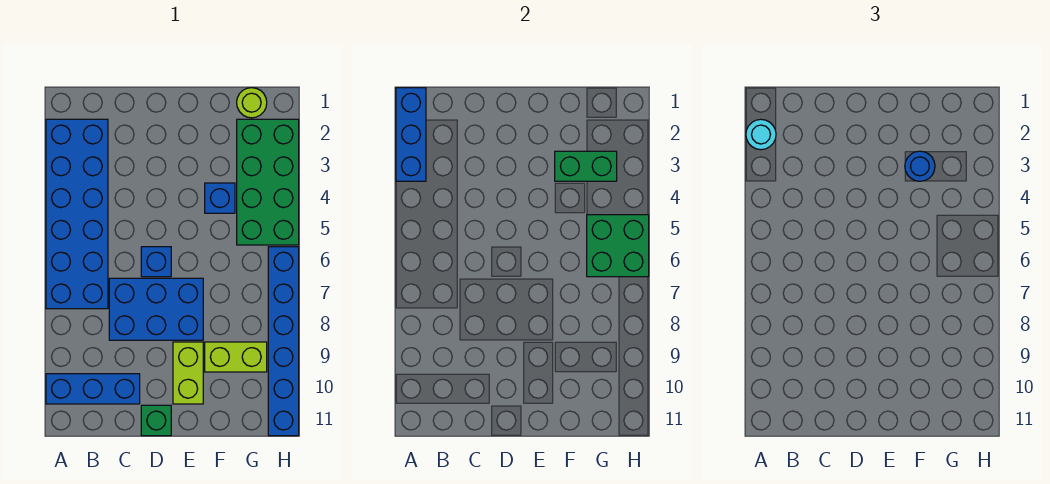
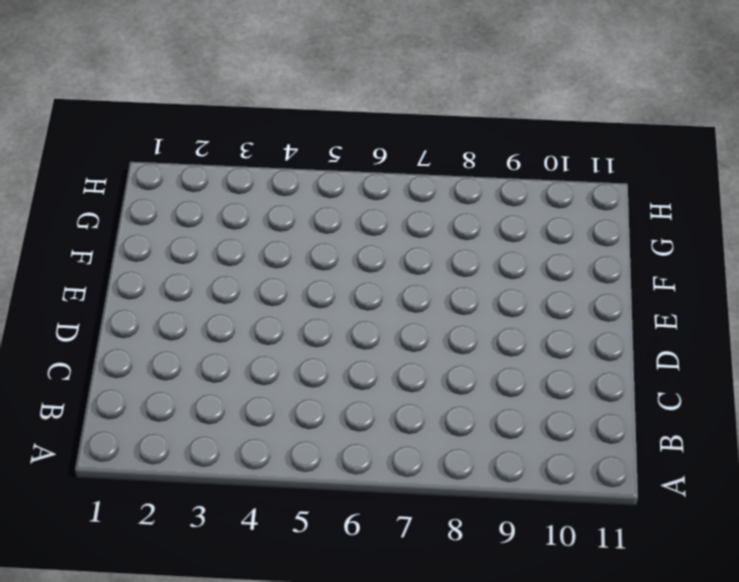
none -> blue 2x6 brick [46,119,108,309]
none -> blue 1x3 brick [46,374,140,404]
none -> blue 2x3 brick [109,278,203,340]

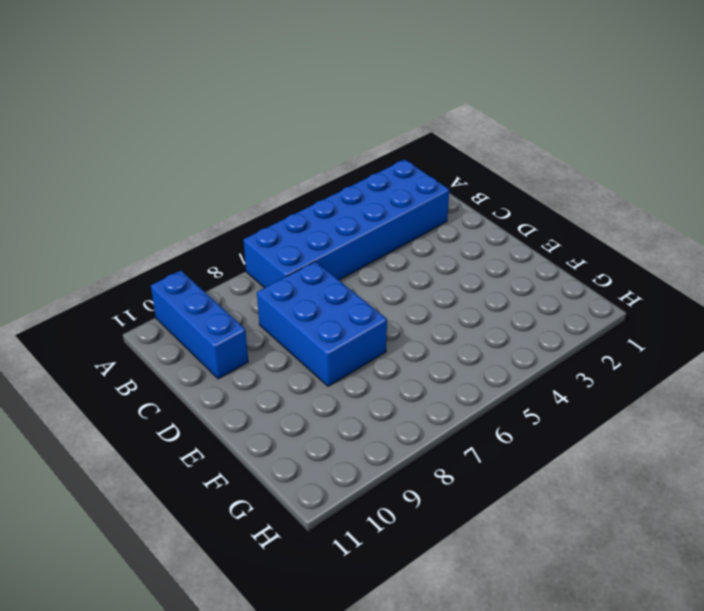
none -> blue 1x1 brick [141,247,171,277]
none -> green 1x1 brick [141,405,171,436]
none -> lime 1x2 brick [173,342,203,404]

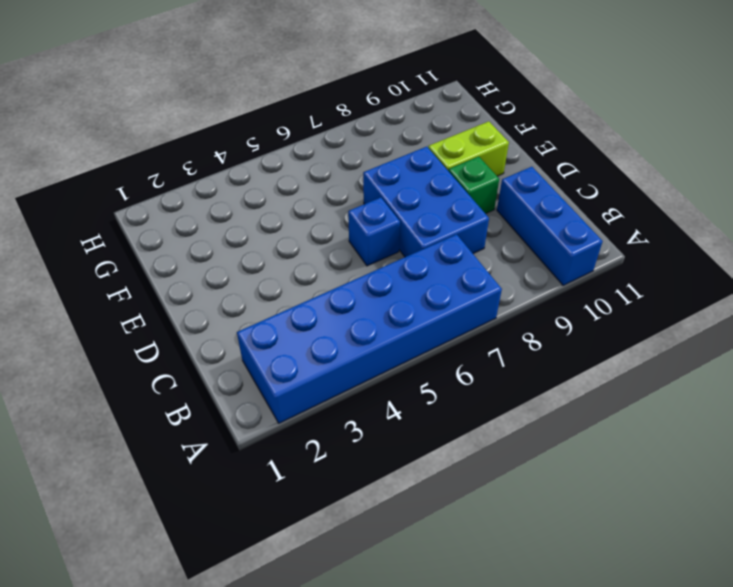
green 1x1 brick [449,157,499,214] -> green 1x1 brick moved to [141,405,171,436]
none -> blue 1x1 brick [205,183,235,213]
none -> lime 1x2 brick [205,342,267,372]
none -> lime 1x1 round brick [237,88,267,118]

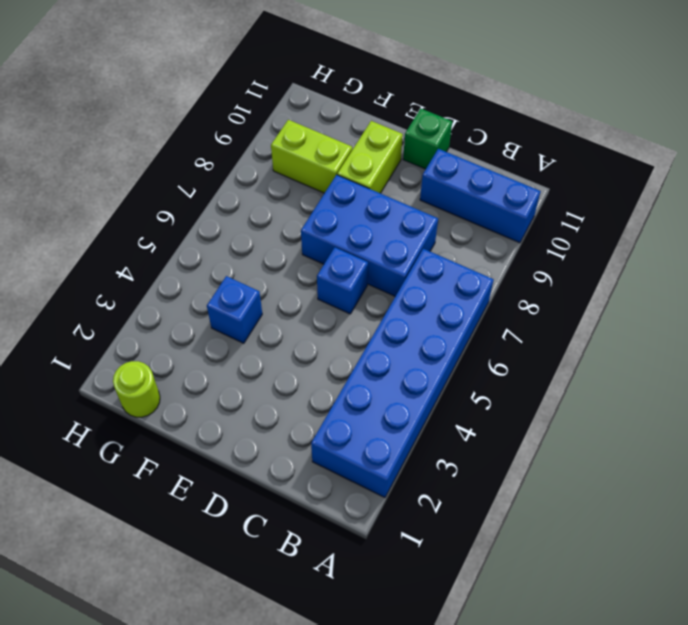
none -> green 2x4 brick [237,119,299,245]
none -> blue 1x6 brick [268,247,299,436]
none -> blue 1x3 brick [396,88,426,181]

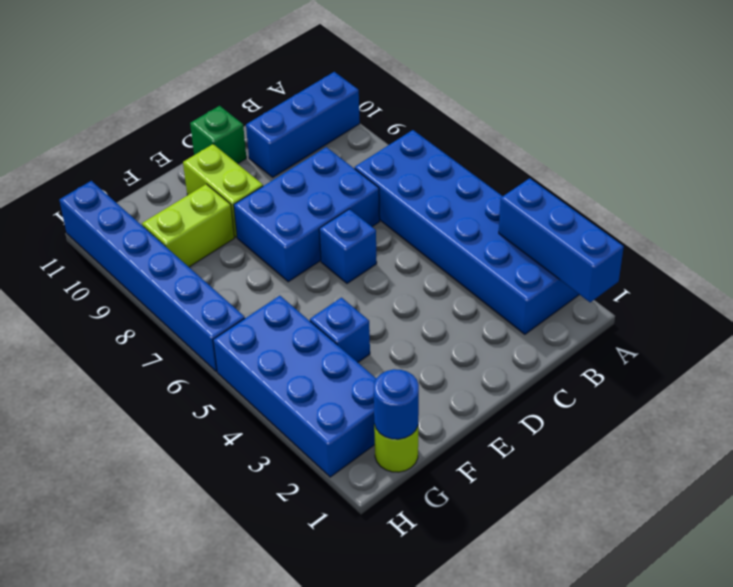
blue 1x1 round brick [374,369,419,439] -> blue 1x1 round brick moved to [905,151,935,181]
blue 2x4 brick [213,296,376,477] -> green 2x4 brick [237,119,299,245]
none -> green 1x2 brick [555,151,617,181]
none -> green 2x2 brick [587,215,649,277]
none -> cyan 1x1 round brick [746,119,776,150]

